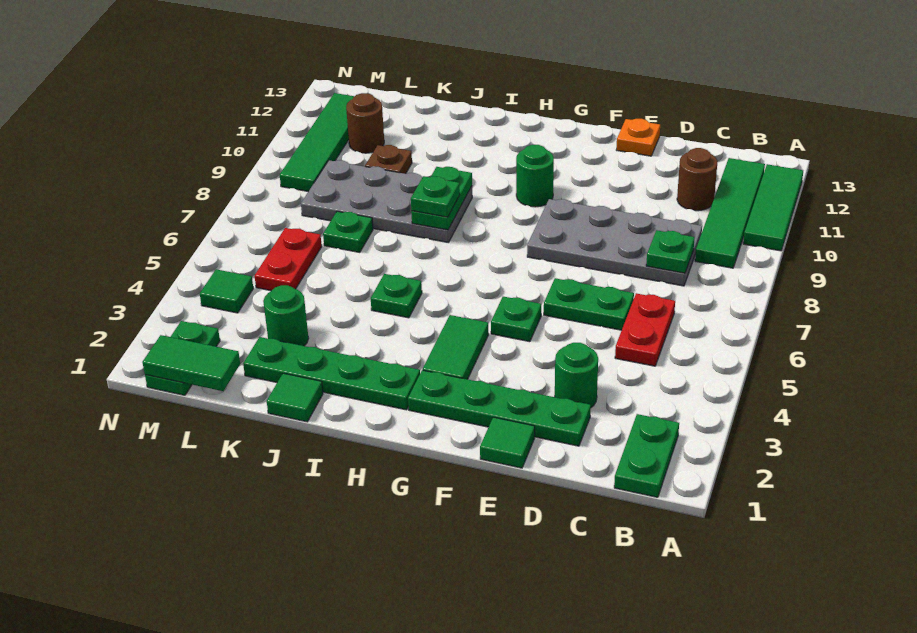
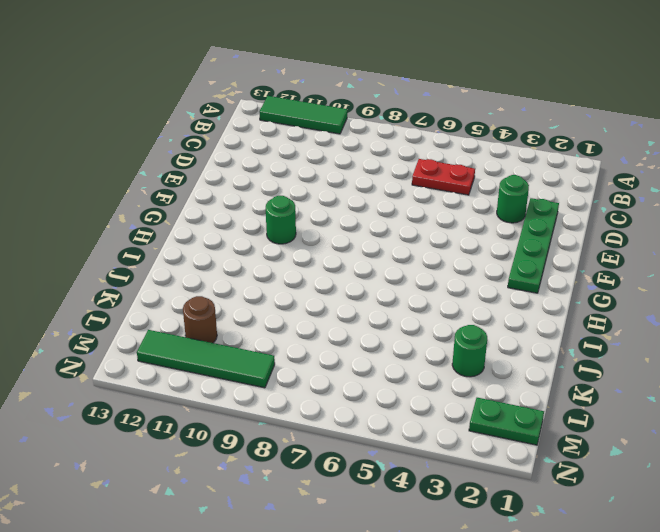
none -> green 1x2 plate [614,414,679,497]
none -> green 1x4 tile [695,158,765,268]
none -> grey 2x4 plate [527,199,702,286]
none -> brown 1x1 round brick [677,148,718,211]

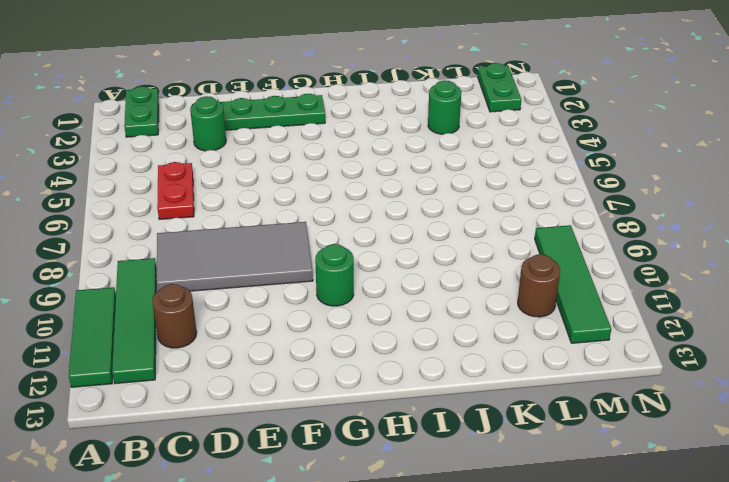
grey 2x4 tile [156,222,313,291] -> grey 2x4 plate [527,199,702,286]
none -> green 1x2 plate [544,278,634,330]
none -> green 1x1 tile [480,417,535,468]
none -> orange 1x1 plate [616,119,660,156]
none -> green 1x1 plate [491,297,541,342]

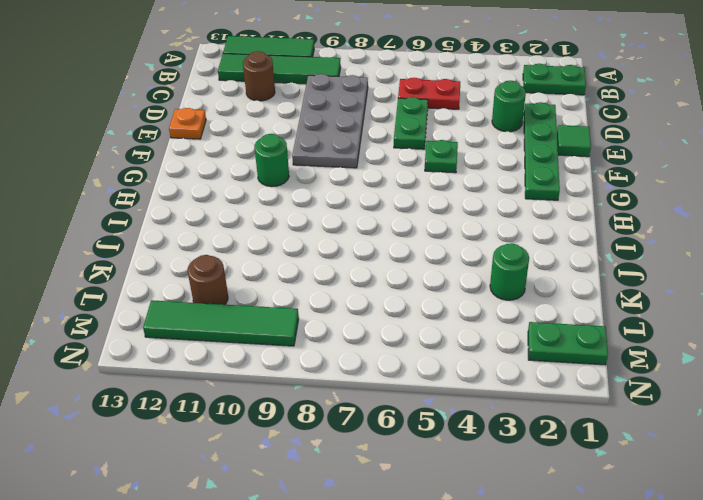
none -> green 1x2 tile [423,315,489,379]
none -> green 1x4 plate [243,337,420,410]
none -> green 1x1 plate [371,274,422,318]
none -> grey 2x4 plate [301,160,472,243]

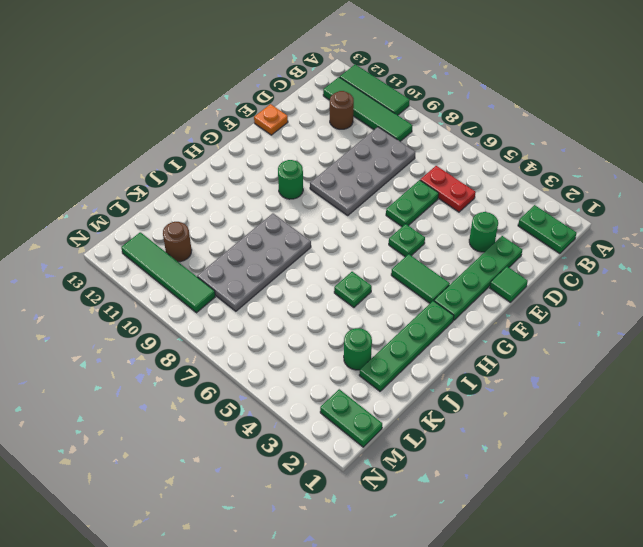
none -> green 1x1 tile [267,373,323,422]
none -> green 1x1 plate [323,211,373,252]
none -> brown 1x1 plate [365,145,412,174]
none -> red 1x2 plate [255,228,322,291]

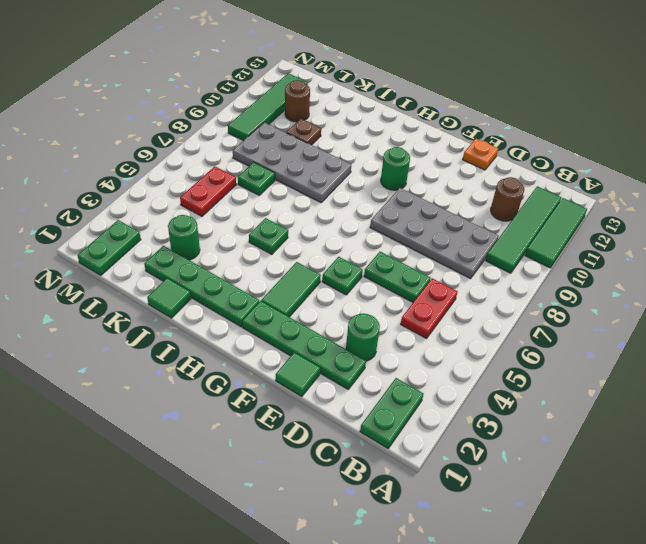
none -> green 1x1 tile [200,269,253,313]
none -> green 1x1 plate [646,230,695,273]
none -> green 1x2 plate [411,167,472,230]
none -> green 1x2 tile [142,335,240,391]

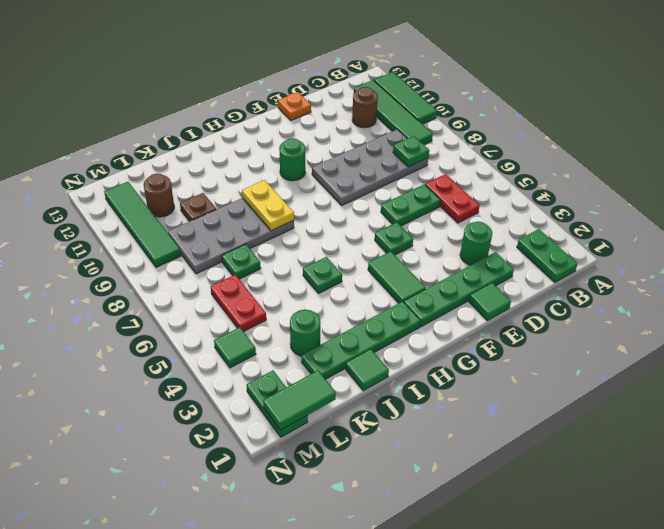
yellow 1x2 plate [242,180,294,231] -> green 1x2 plate [411,167,472,230]
none -> green 1x1 plate [411,176,460,217]

